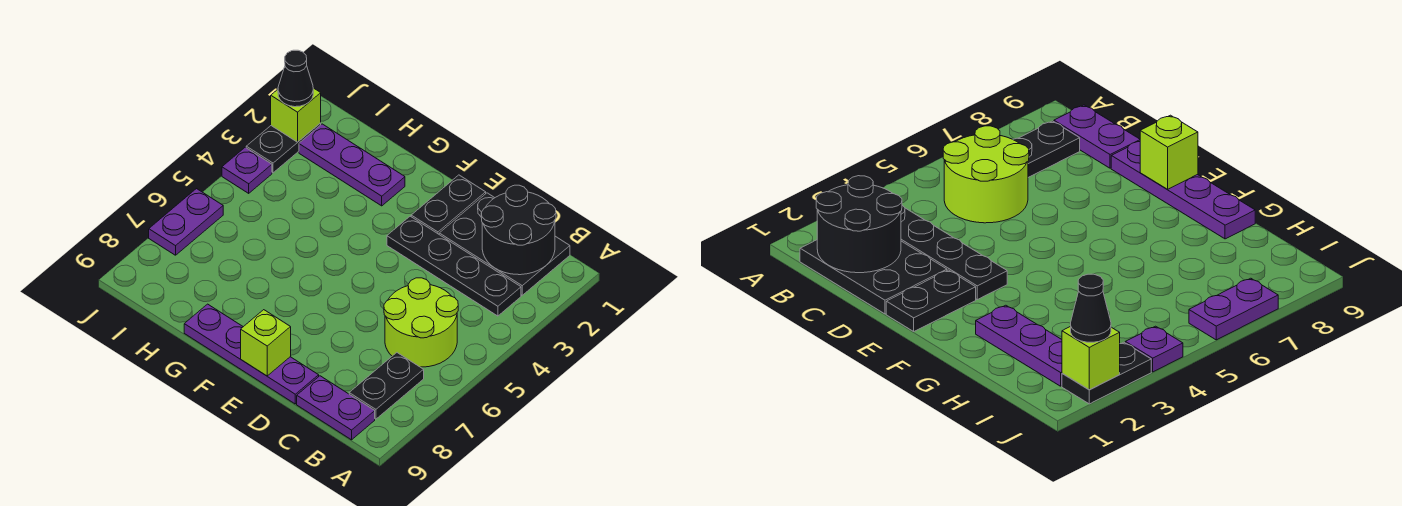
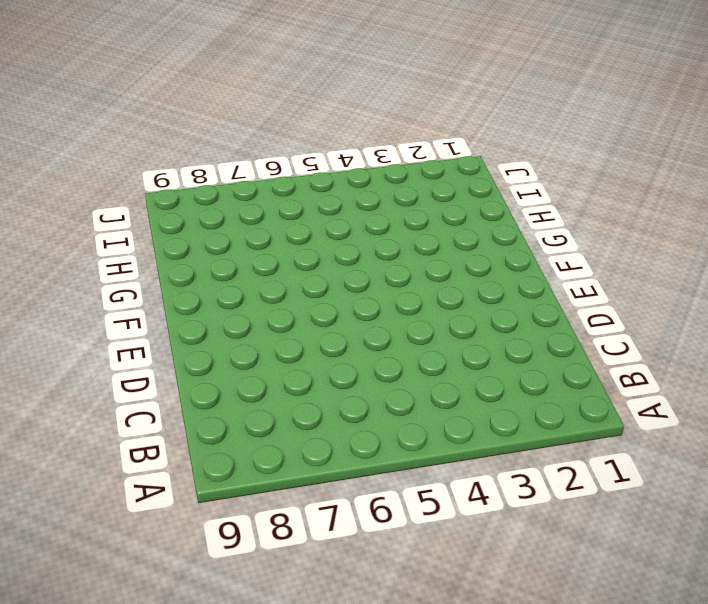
none -> black 2x3 plate [439,193,570,295]
none -> black 1x4 plate [387,216,521,316]
none -> lime 2x2 round brick [384,278,458,367]

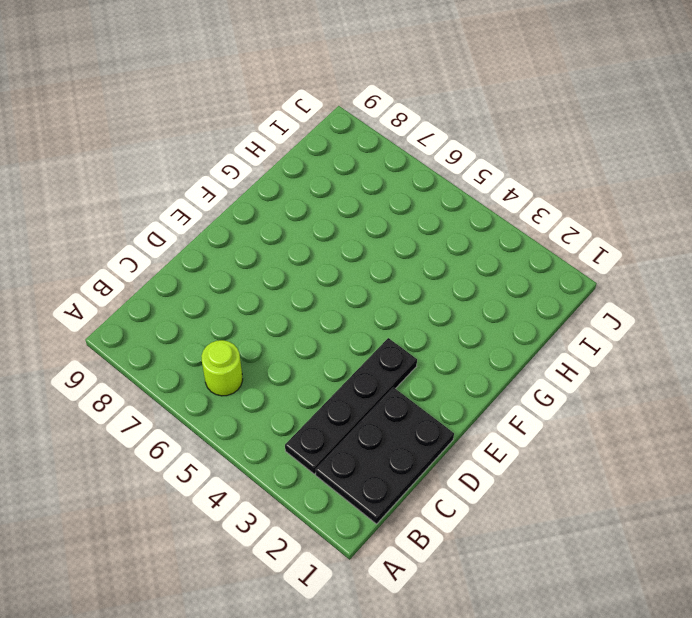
lime 1x1 round brick [201,340,243,396] -> lime 2x2 round brick [384,278,458,367]
none -> black 1x2 plate [349,353,424,419]
none -> purple 1x2 plate [297,376,375,440]
none -> purple 1x4 plate [184,304,319,404]

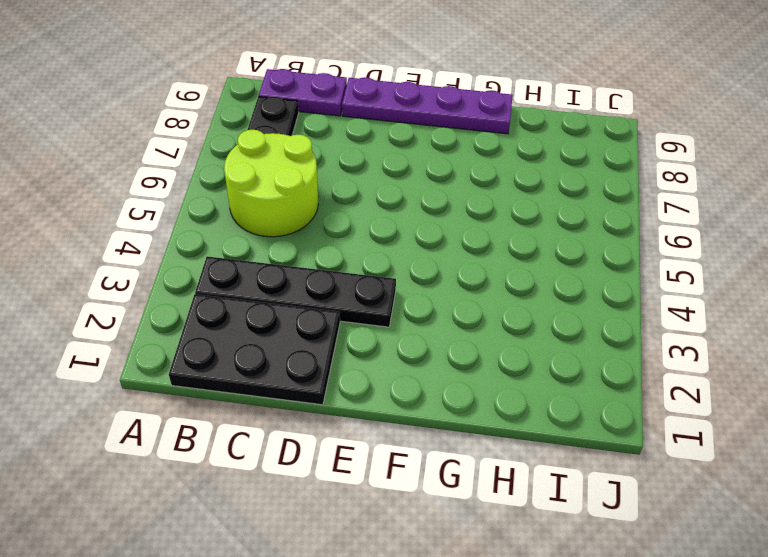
none -> black 1x2 plate [411,175,486,234]
none -> purple 1x3 plate [299,124,405,206]
none -> black 1x2 plate [246,123,321,173]

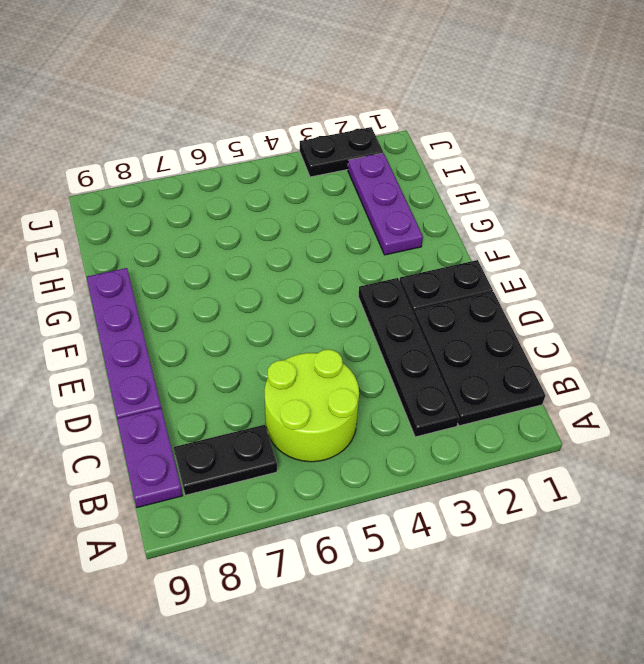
none -> purple 1x1 plate [222,147,272,193]
none -> purple 1x2 plate [149,189,223,255]
none -> black 2x2 round brick [481,185,556,275]

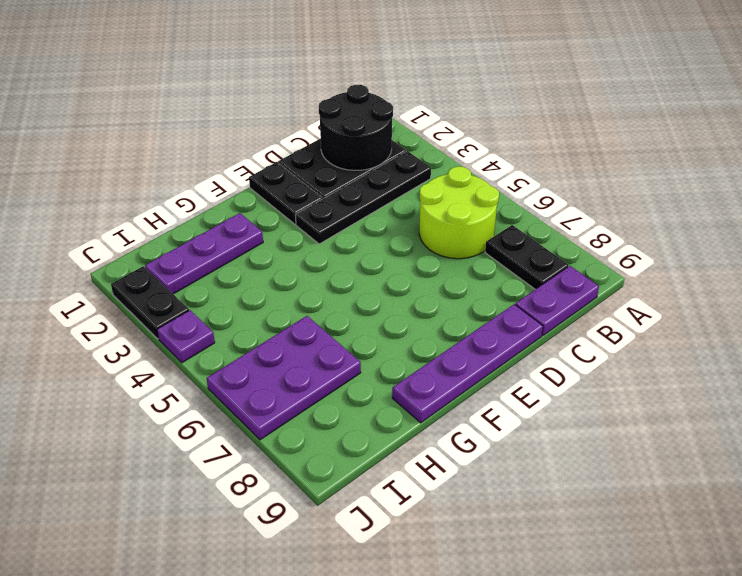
purple 2x3 plate [207,316,361,440] -> purple 1x2 plate [149,189,223,255]
none -> lime 1x1 brick [241,310,291,376]
none -> lime 1x1 brick [271,88,321,142]
none -> black 1x1 cone [278,50,313,107]

